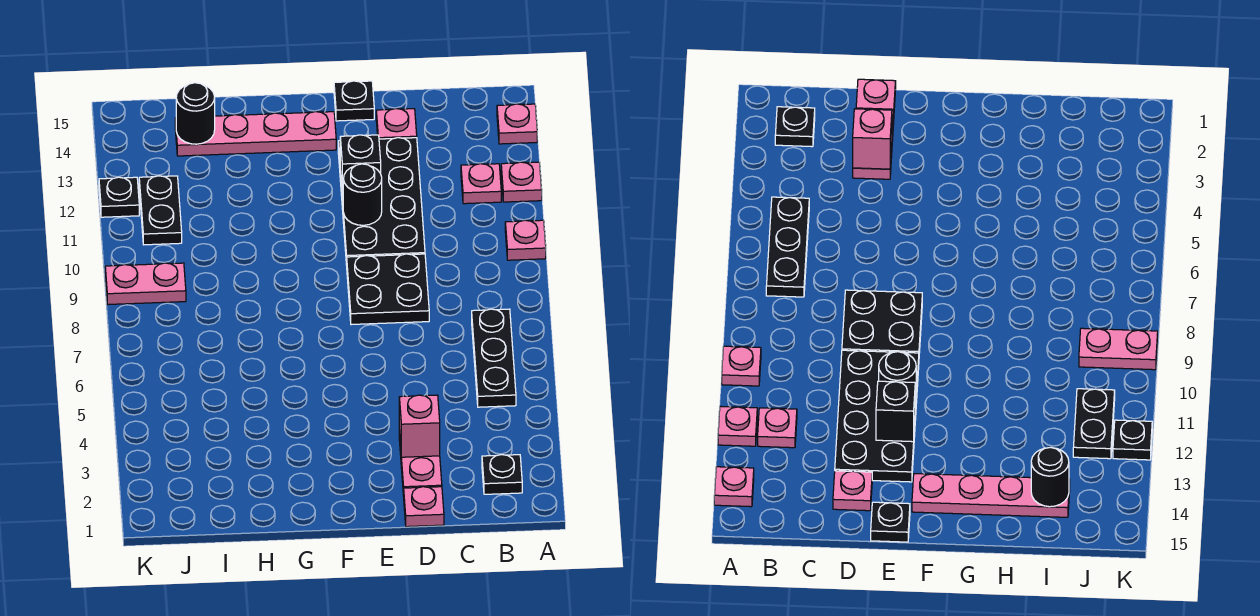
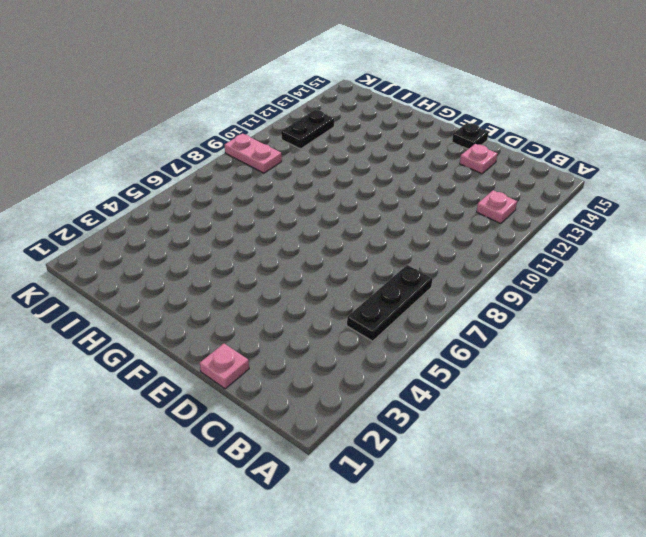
none -> pink 1x1 plate [505,220,546,260]
none -> pink 1x1 plate [501,162,542,202]
none -> pink 1x1 plate [497,104,537,144]

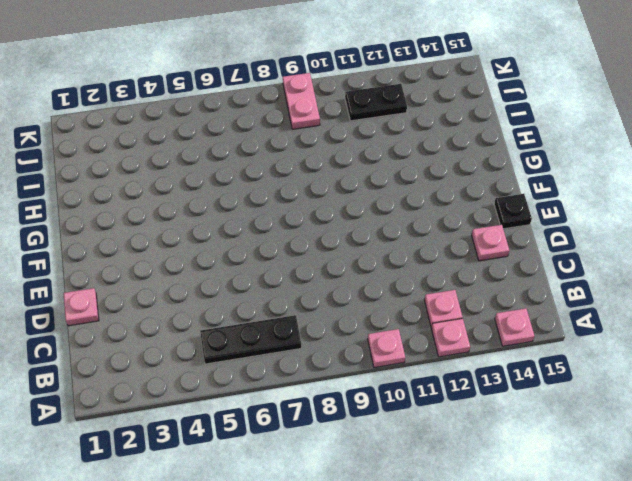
none -> black 1x1 plate [482,455,522,494]
none -> pink 1x2 plate [399,431,442,496]
none -> black 2x2 plate [347,254,429,325]

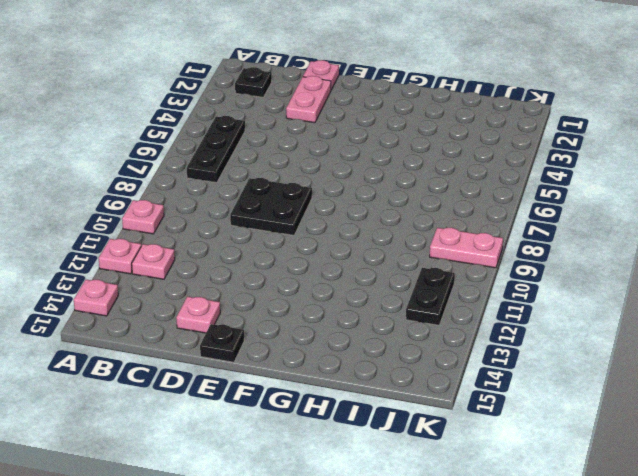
none -> black 2x4 plate [338,138,425,265]
none -> pink 1x4 plate [175,112,336,156]
none -> black 1x1 plate [99,177,139,217]

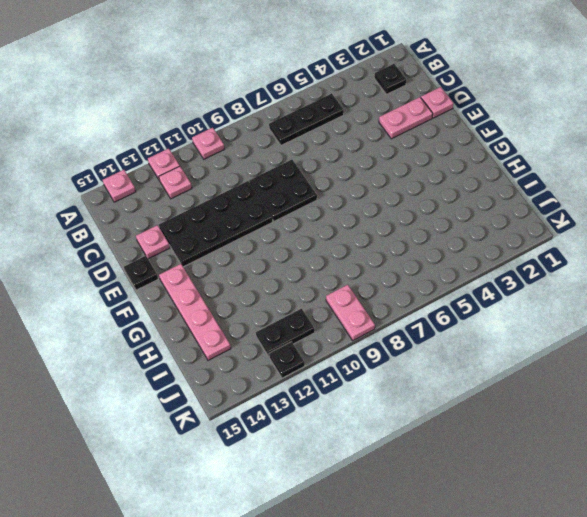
none -> pink 1x1 brick [399,395,440,457]
none -> black 1x1 round brick [343,164,382,225]
none -> black 1x1 brick [340,135,381,197]

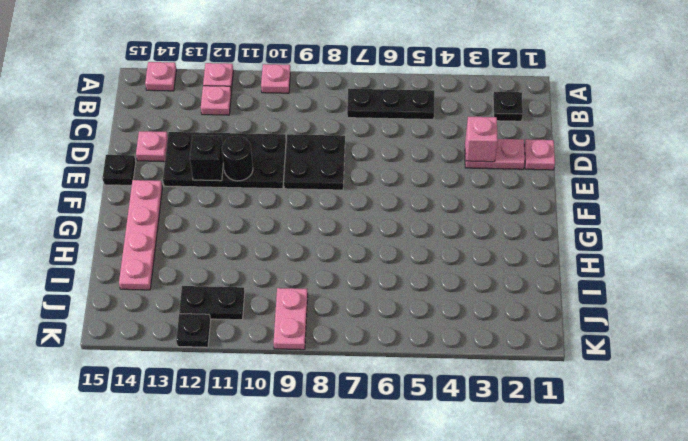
none -> black 1x1 round brick [176,83,215,144]

